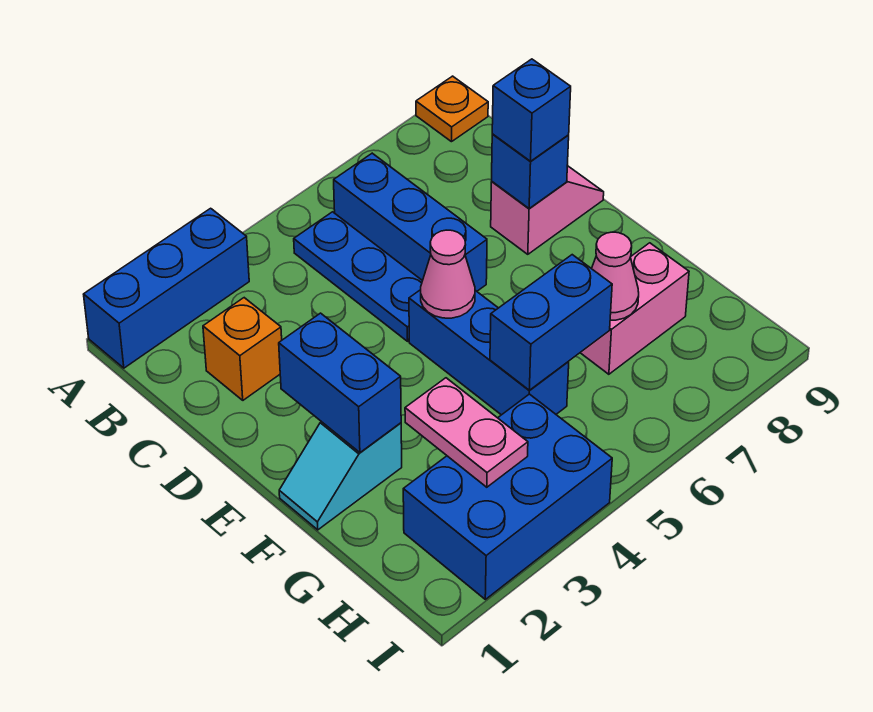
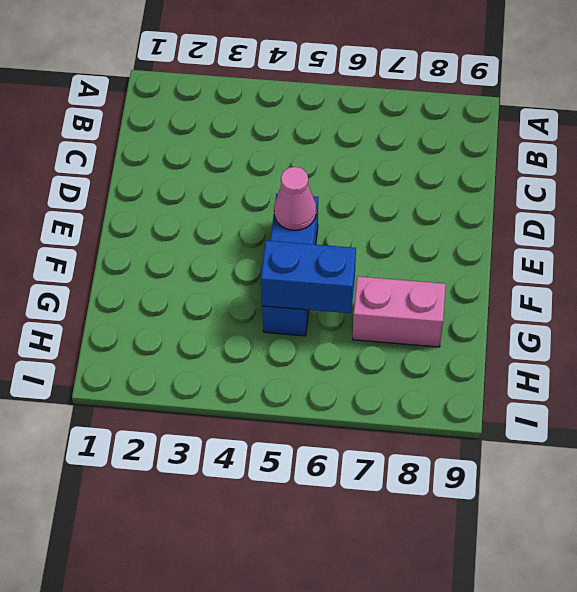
none -> blue 1x3 brick [84,208,249,368]
none -> orange 1x1 plate [416,76,488,142]
none -> blue 1x3 plate [294,212,422,341]

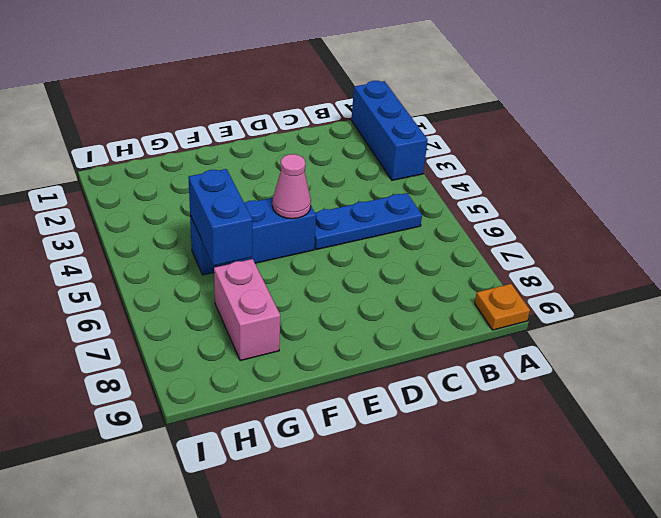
none -> blue 1x3 brick [334,153,487,291]
none -> orange 1x1 brick [203,298,282,400]
none -> pink 1x2 slope [491,166,604,254]

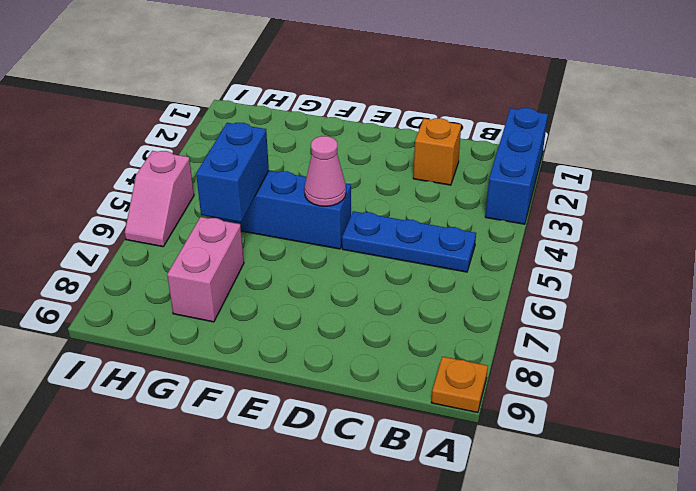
pink 1x2 slope [125,151,194,247] -> pink 1x2 slope moved to [491,166,604,254]
none -> blue 1x3 brick [334,153,487,291]
none -> cyan 1x2 slope [279,422,402,530]
none -> blue 2x3 brick [403,394,612,599]

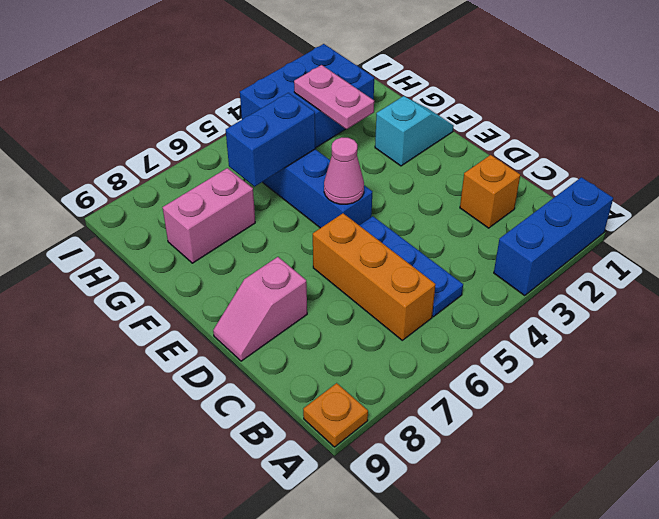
orange 1x3 brick [313,213,436,340] -> blue 1x3 brick [334,153,487,291]
none -> blue 1x1 brick [492,134,569,209]
none -> blue 1x2 brick [279,313,401,452]
none -> pink 1x1 cone [592,232,639,320]

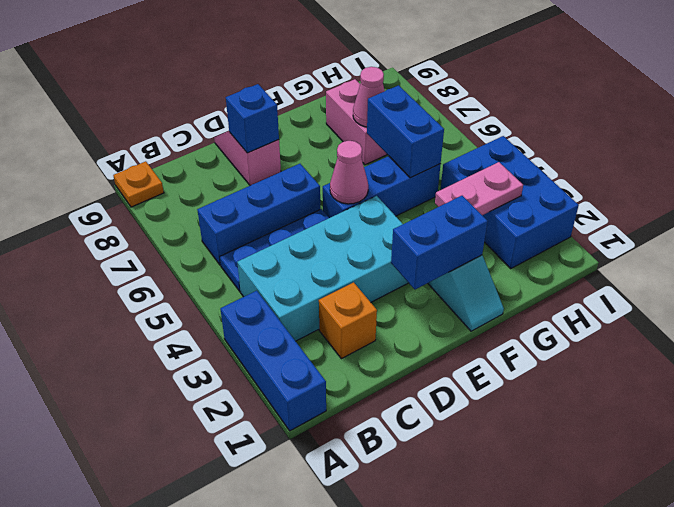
cyan 2x4 brick [237,196,408,341] -> none
none -> blue 1x1 brick [492,59,571,161]

